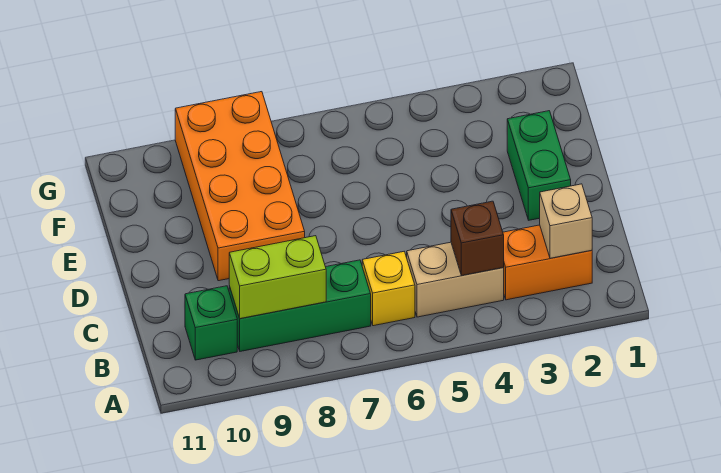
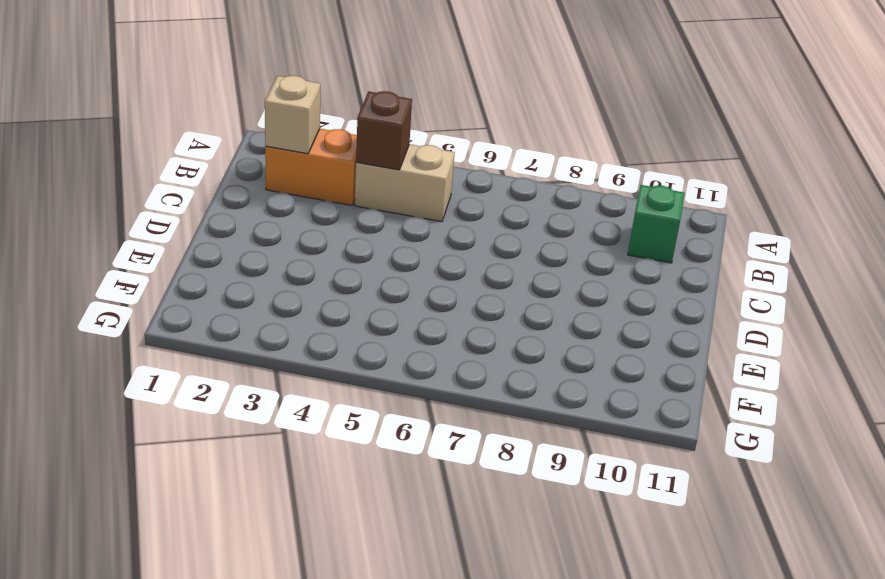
none -> yellow 1x1 brick [362,252,415,326]
none -> green 1x3 brick [229,260,371,351]

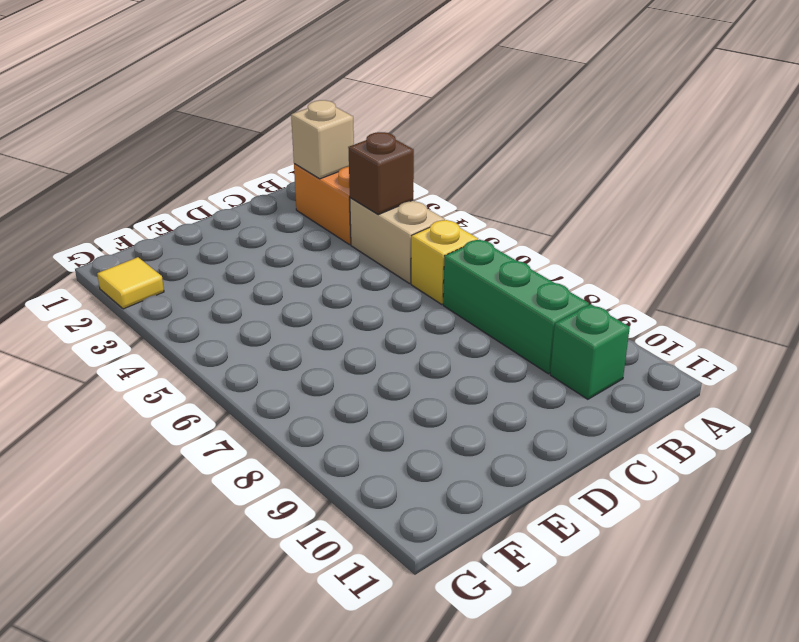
yellow 1x1 tile [97,257,164,309] -> none
none -> green 1x2 brick [507,111,571,220]
none -> orange 2x4 brick [175,92,305,281]

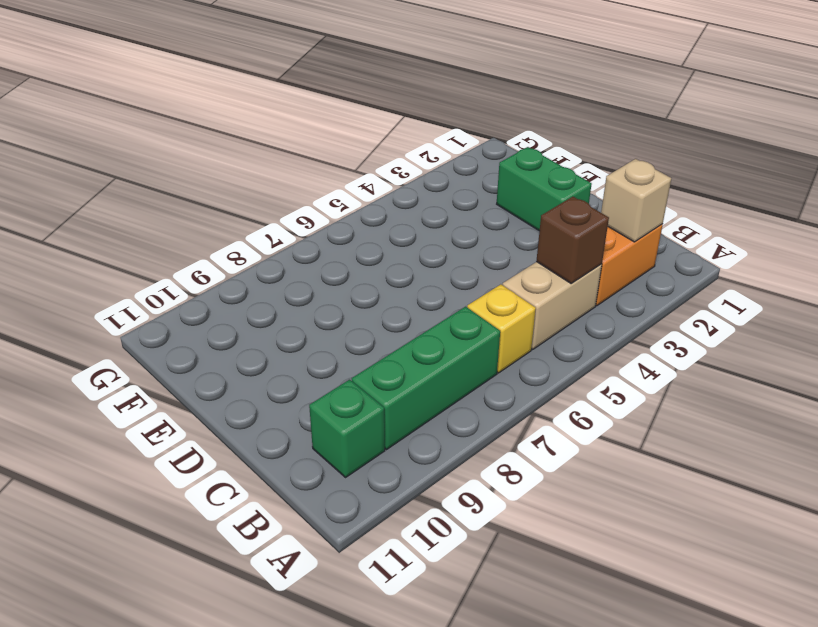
none -> orange 2x4 brick [175,92,305,281]
none -> lime 1x2 brick [229,236,326,319]

